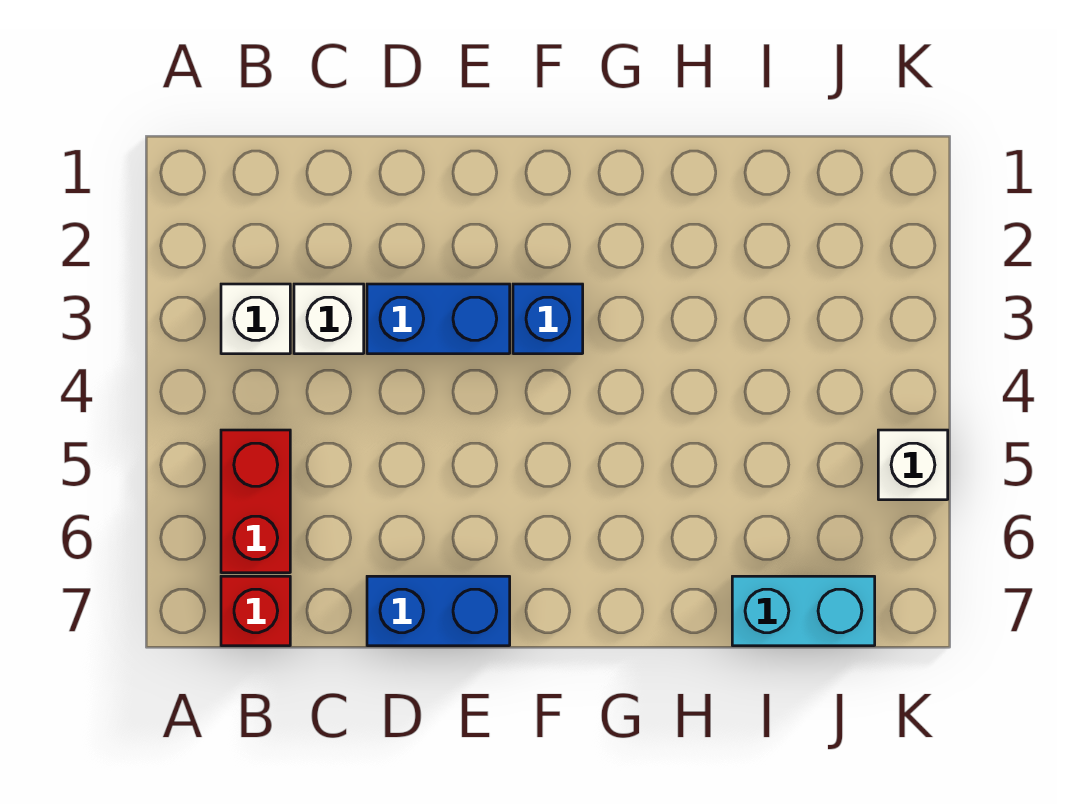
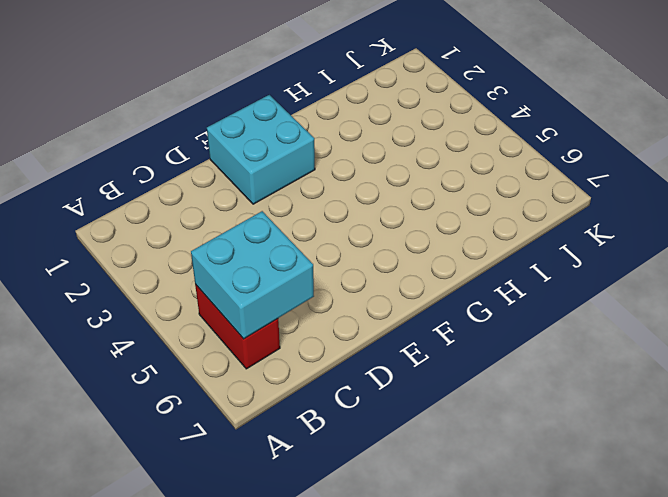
cyan 2x2 brick [191,211,314,339] -> none
cyan 2x2 brick [207,95,315,204] -> none
none -> white 1x1 brick [221,284,290,354]
none -> red 1x1 brick [221,576,290,646]

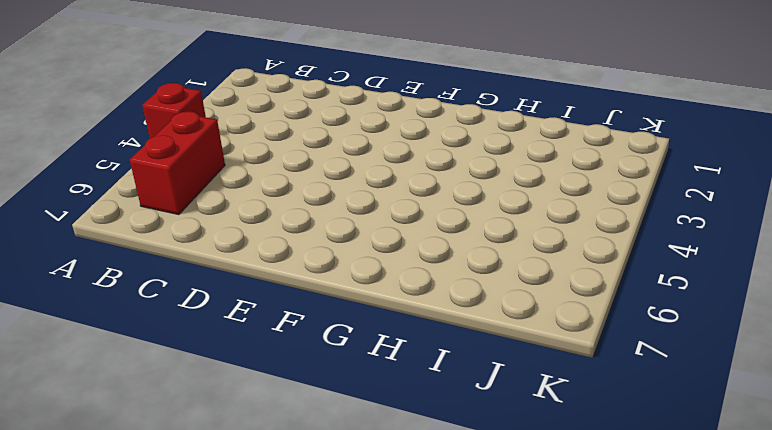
red 1x1 brick [142,83,206,138] -> red 1x1 brick moved to [221,576,290,646]
none -> white 1x1 brick [221,284,290,354]
none -> white 1x1 brick [294,284,364,354]

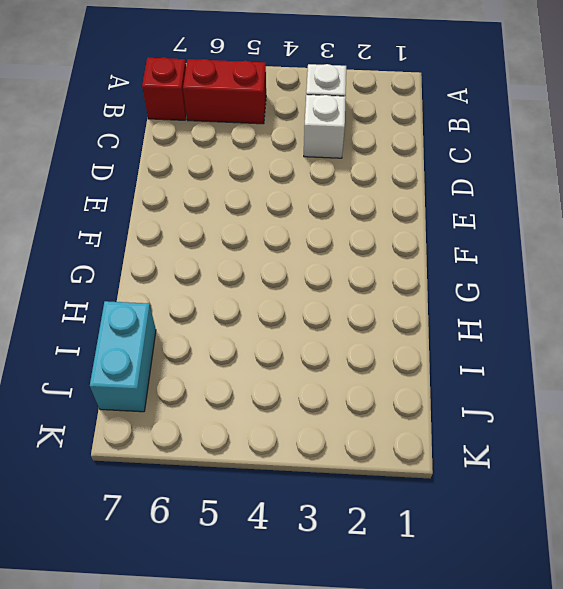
none -> blue 1x2 brick [367,284,510,354]
none -> blue 1x2 brick [367,576,510,646]

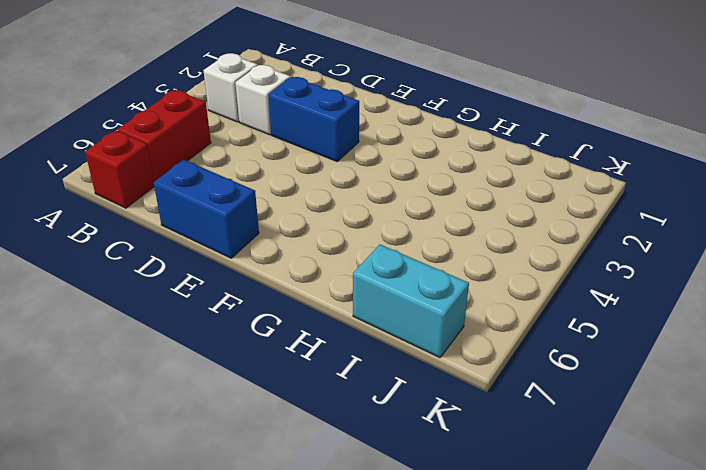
none -> blue 1x1 brick [513,284,583,354]
none -> white 1x1 brick [878,430,948,500]

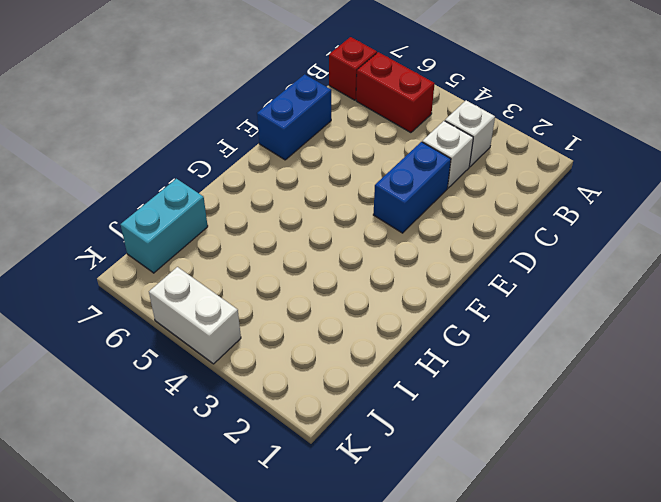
white 1x2 brick [149,267,241,364] -> white 1x1 brick [878,430,948,500]
none -> blue 1x1 brick [513,284,583,354]

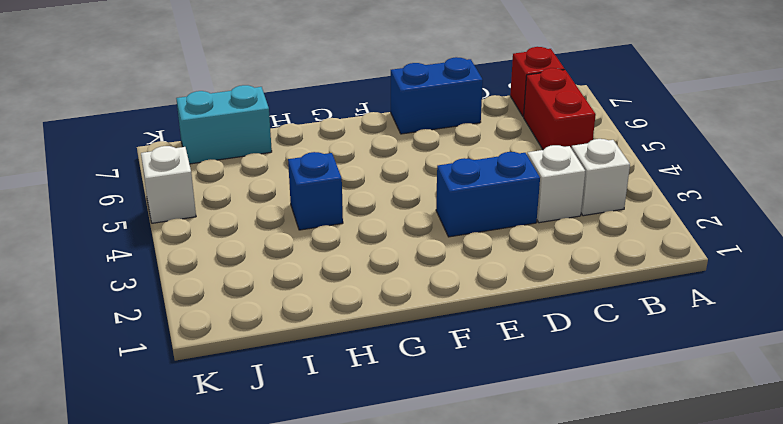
blue 1x1 brick [288,152,343,230] -> blue 1x1 brick moved to [513,284,583,354]

